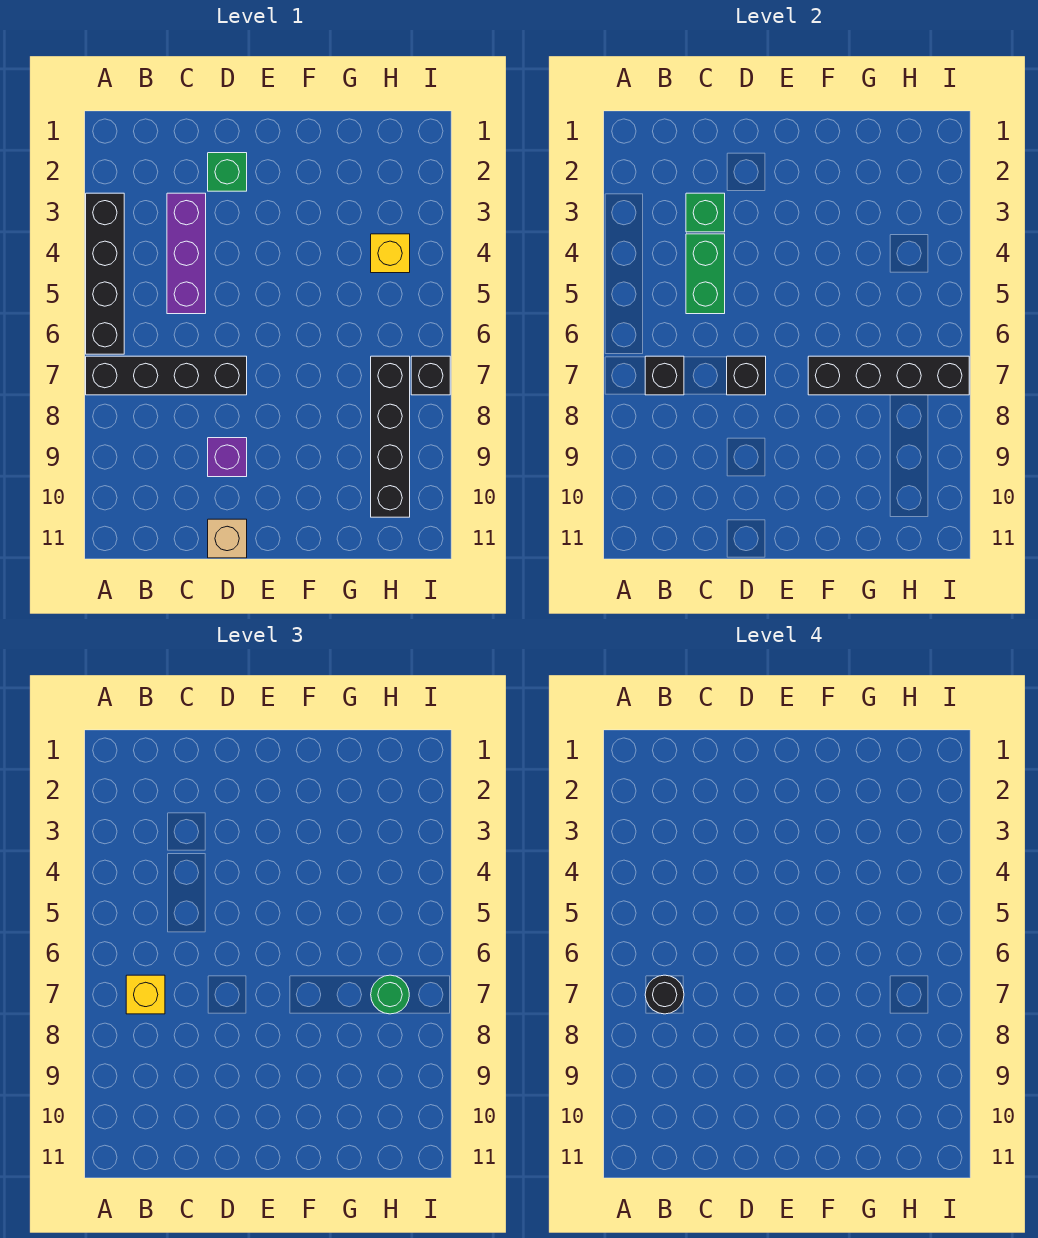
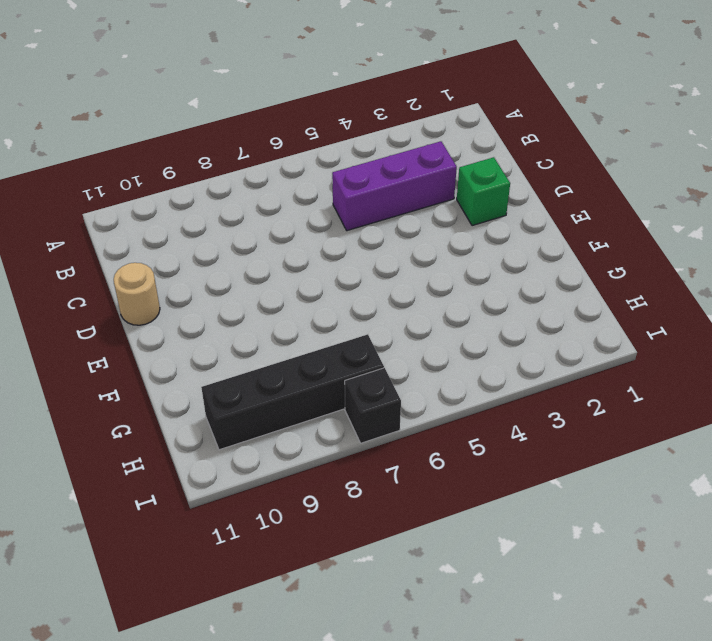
tan 1x1 round brick [114,263,160,325] -> tan 1x1 brick [208,519,247,558]
none -> black 1x4 brick [86,193,124,354]
none -> black 1x4 brick [86,356,247,395]
none -> purple 1x1 brick [208,438,247,477]

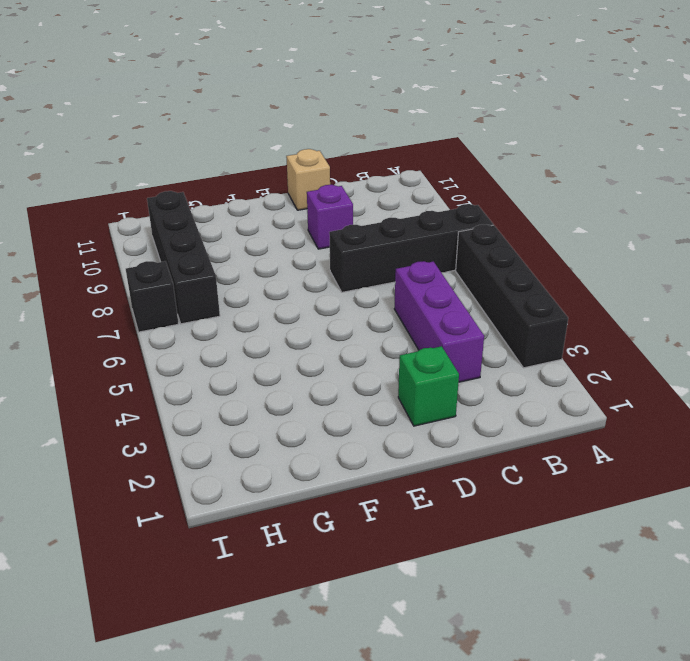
none -> yellow 1x1 brick [371,234,410,273]
none -> black 1x1 brick [645,356,684,395]
none -> green 1x1 brick [686,193,725,232]

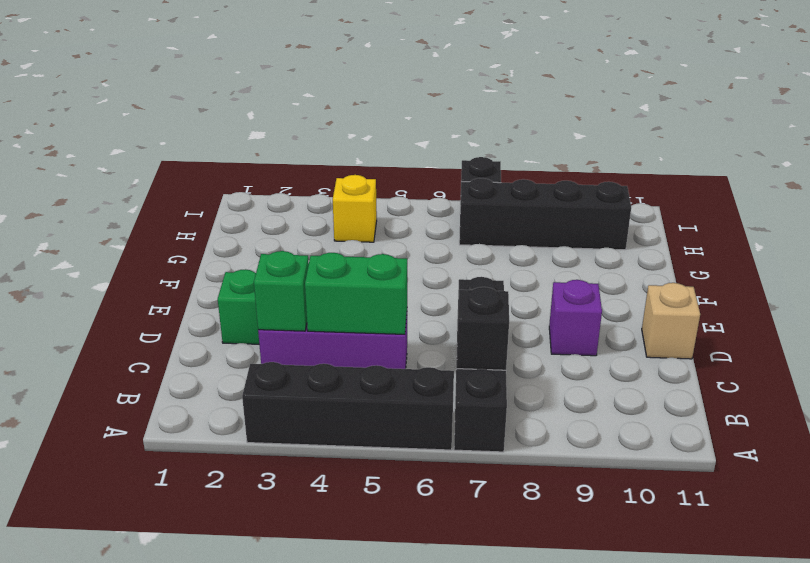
none -> black 1x1 brick [727,356,766,395]
none -> black 1x4 brick [808,356,969,395]
none -> yellow 1x1 brick [126,975,165,1014]

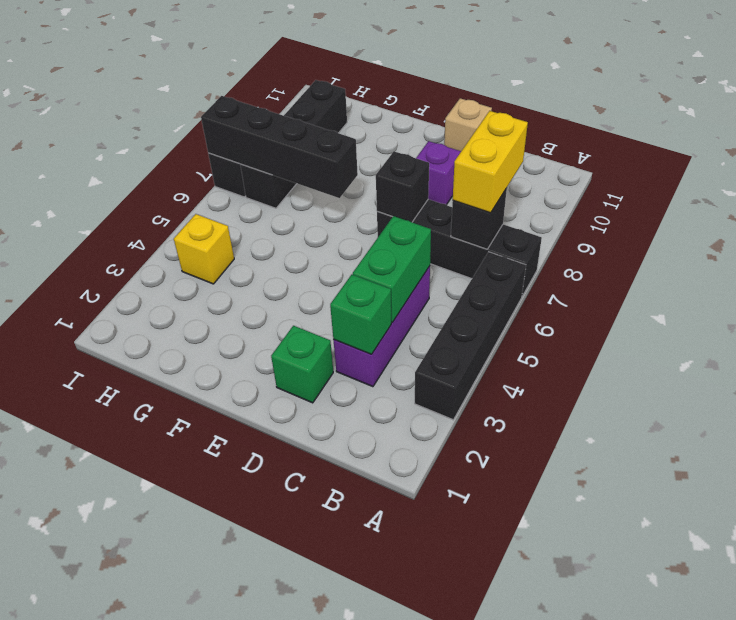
yellow 1x2 brick [453,111,528,213] -> yellow 1x1 brick [126,975,165,1014]
none -> green 1x1 round brick [371,975,409,1014]
none -> black 1x1 round brick [645,975,684,1014]

